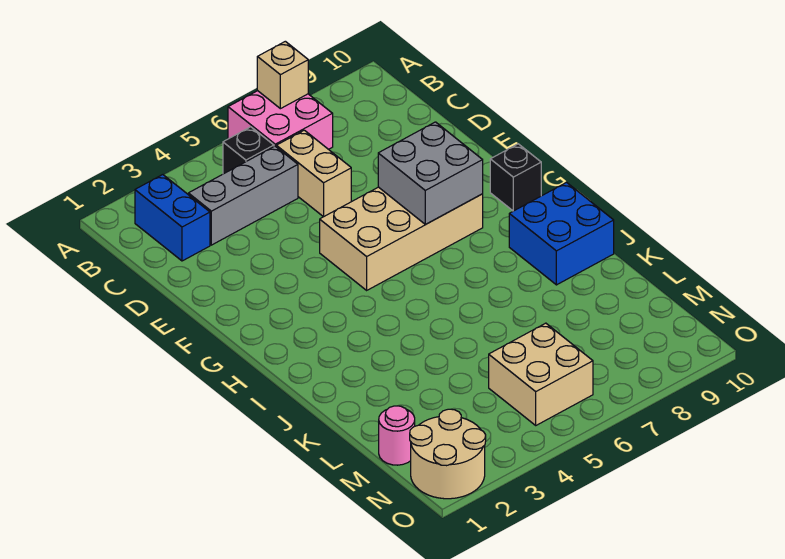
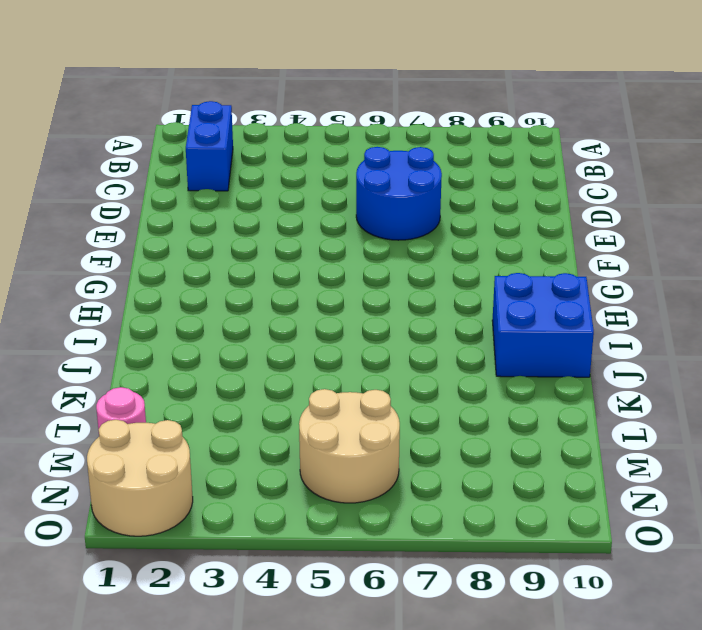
blue 2x2 round brick [356,147,442,240] -> tan 1x2 brick [276,130,351,217]
tan 2x2 round brick [299,389,400,503] -> tan 2x2 brick [489,323,593,425]
none -> pink 2x2 brick [228,91,333,149]
none -> black 1x1 brick [223,127,274,174]
none -> grey 1x3 brick [188,146,298,245]

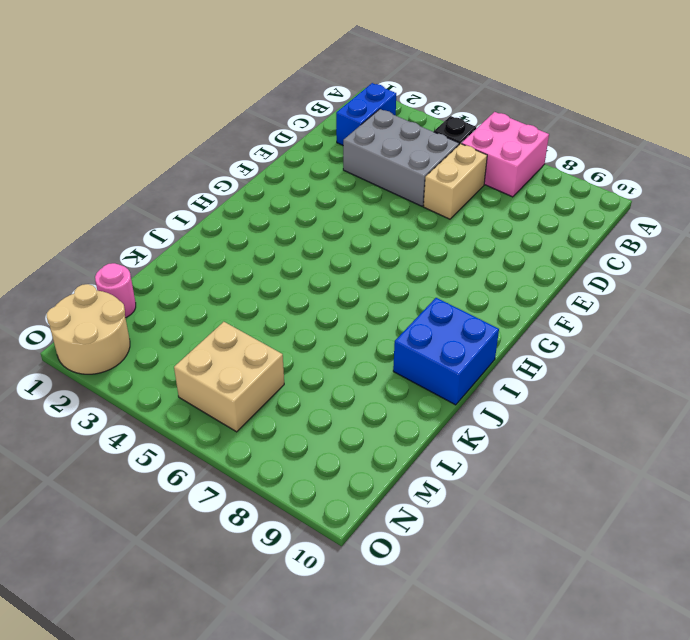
grey 2x3 brick [343,109,459,206] -> grey 1x3 brick [188,146,298,245]
none -> tan 2x4 brick [320,187,483,290]
none -> black 1x1 brick [490,144,541,211]
none -> tan 1x1 brick [257,41,308,109]

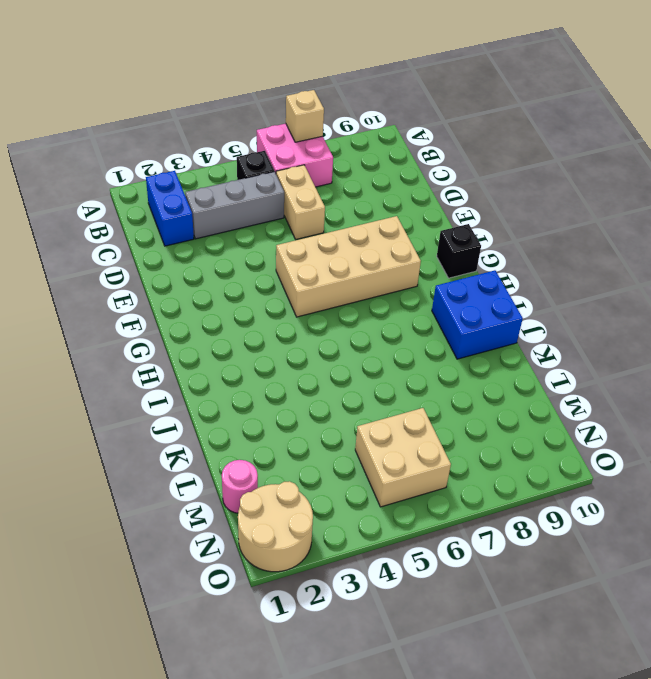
none -> grey 2x2 brick [378,122,483,224]

